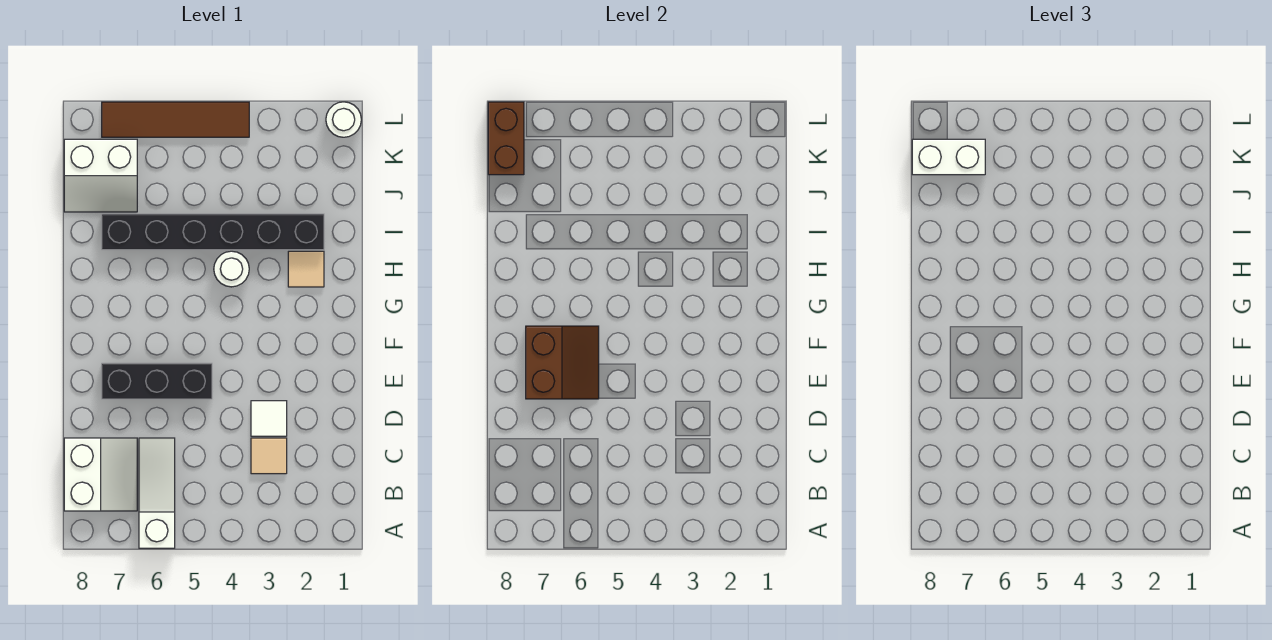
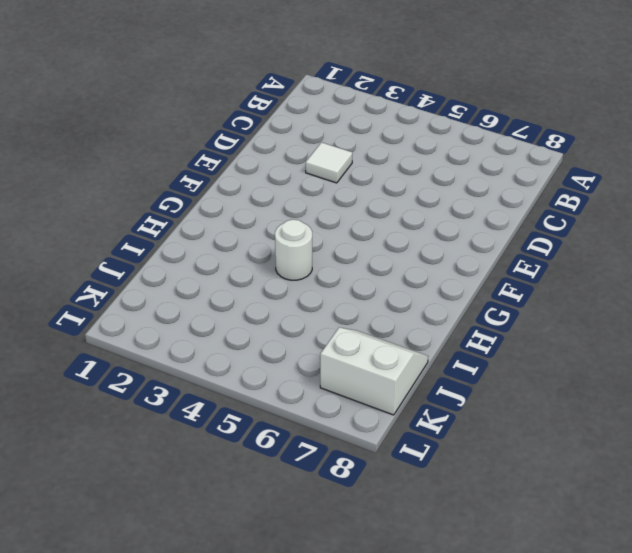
none -> white 1x3 slope [139,438,175,548]
none -> white 2x2 slope [64,438,137,511]
none -> tan 1x1 tile [251,438,287,474]

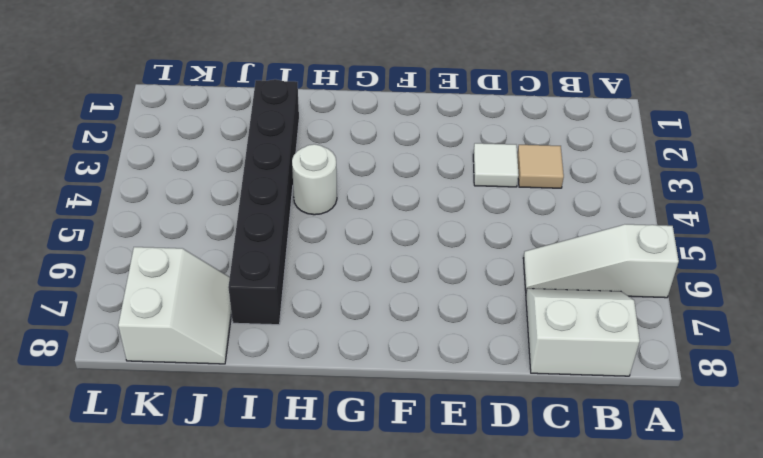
none -> black 1x3 brick [102,363,212,399]
none -> tan 1x1 tile [288,251,324,287]
none -> white 1x1 round brick [326,102,361,137]

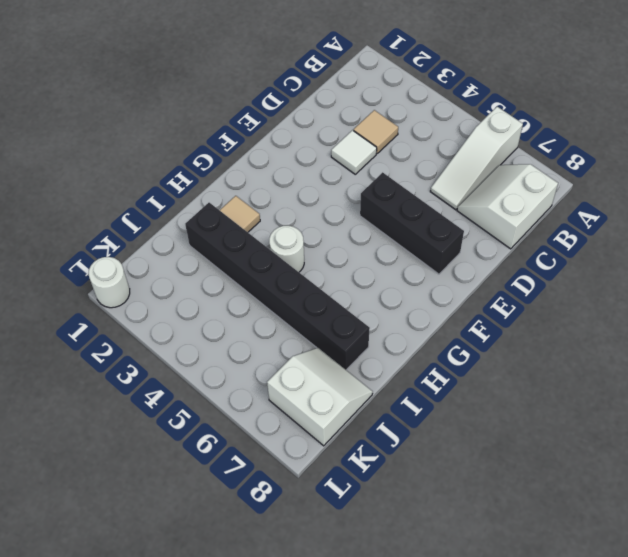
none -> brown 1x4 tile [102,102,249,137]
none -> brown 2x2 slope [526,326,599,399]
none -> brown 1x2 brick [488,102,524,175]

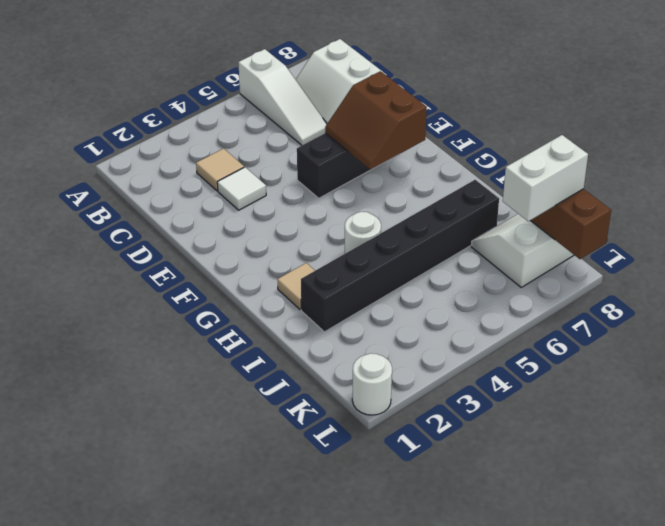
none -> brown 1x4 tile [102,102,249,137]

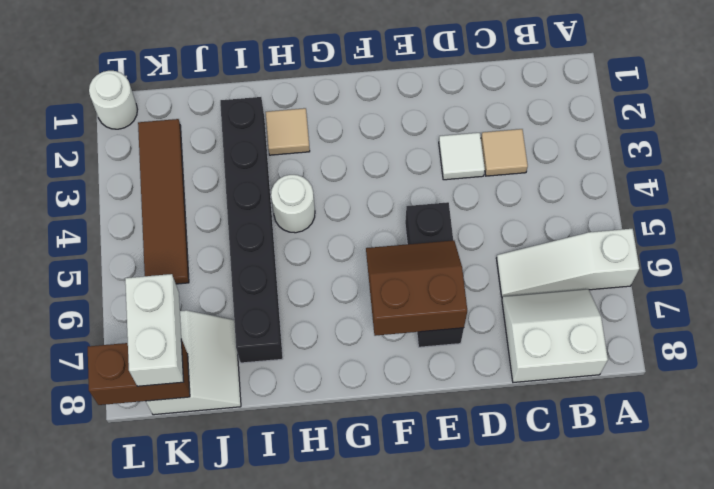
brown 1x4 tile [138,119,189,284] -> brown 1x4 tile moved to [102,102,249,137]

